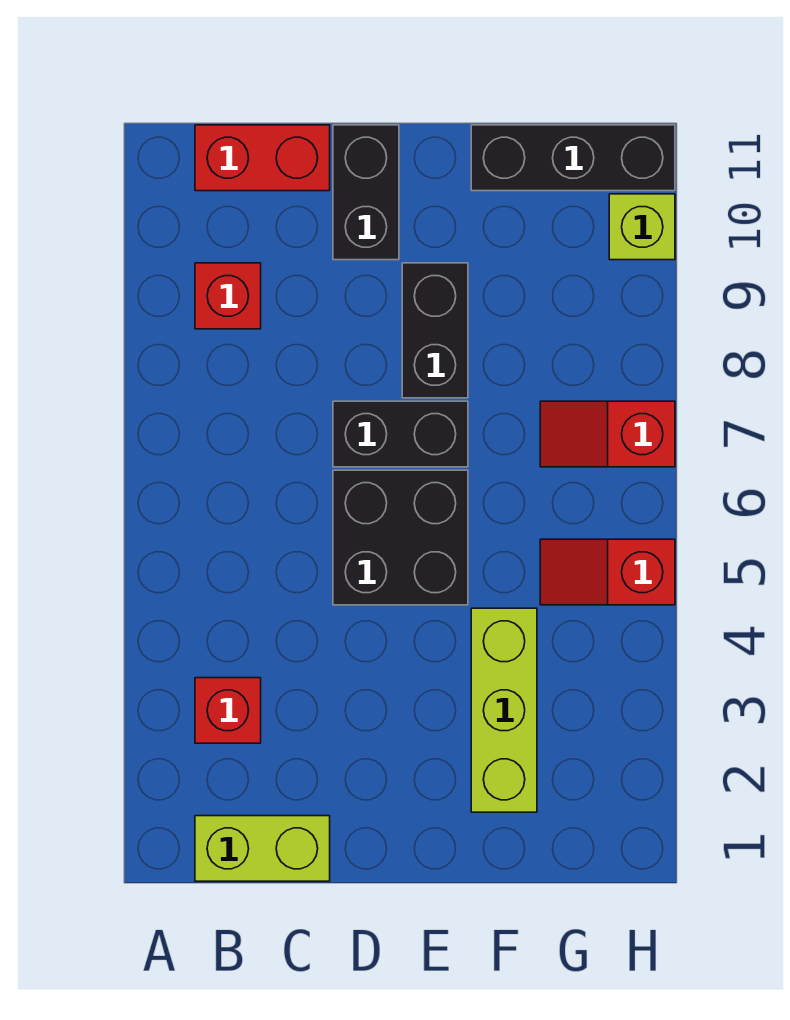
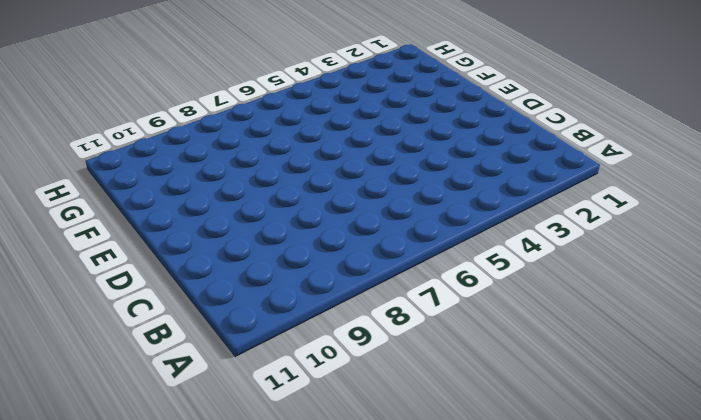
none -> lime 1x2 brick [195,816,330,881]
none -> red 1x1 brick [195,678,261,743]
none -> red 1x1 brick [195,263,261,329]

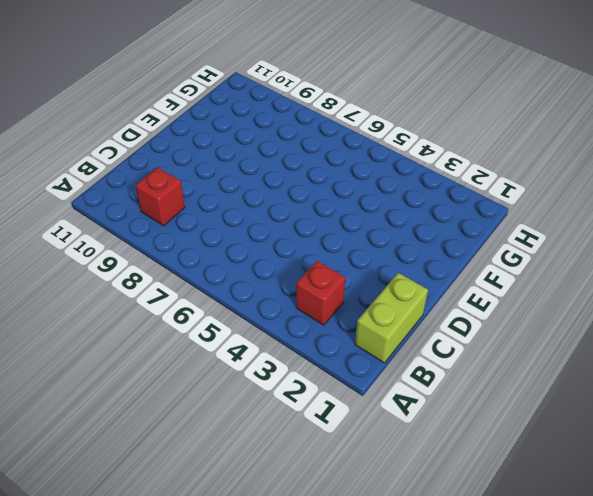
none -> red 1x2 brick [195,125,330,191]
none -> black 2x2 brick [333,470,468,605]
none -> black 1x2 brick [333,401,468,467]

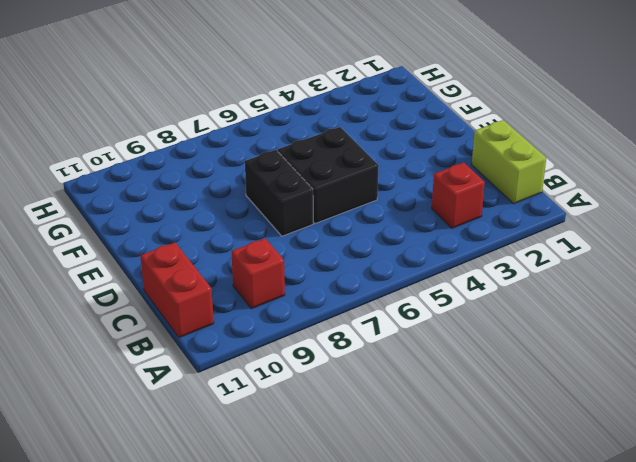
none -> black 1x2 brick [333,125,399,260]
none -> black 1x2 brick [402,263,468,398]
none -> lime 1x3 brick [471,608,537,812]

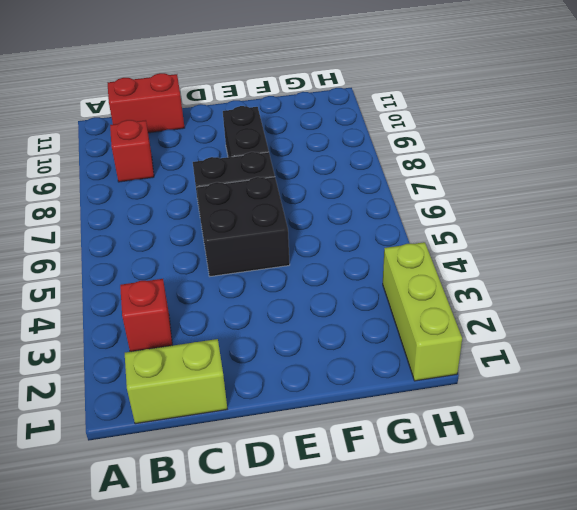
lime 1x3 brick [383,242,462,381] -> lime 1x3 brick moved to [471,608,537,812]
none -> black 1x2 brick [333,125,399,260]
none -> black 1x3 brick [471,125,675,191]
none -> red 1x2 slope [540,539,675,605]

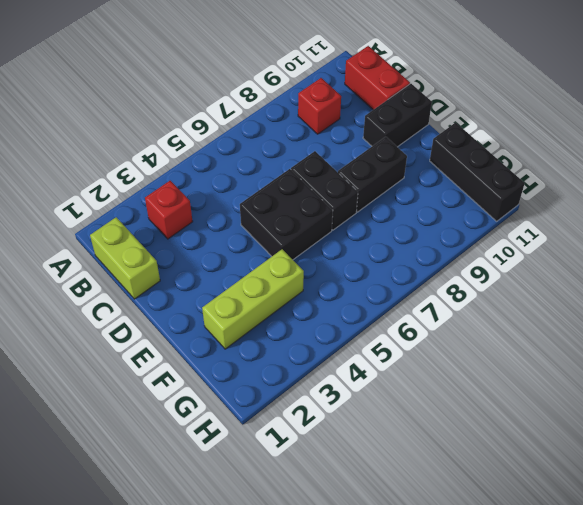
none -> red 1x2 slope [540,539,675,605]
none -> red 1x2 slope [540,401,675,467]
none -> lime 1x1 brick [609,194,675,260]

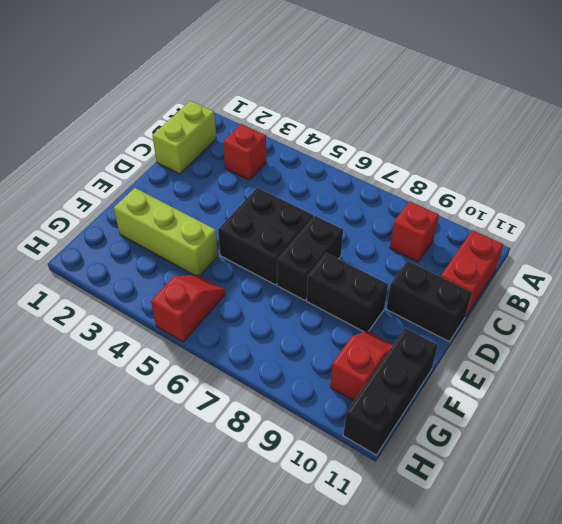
red 1x2 slope [330,331,393,401] -> red 1x2 slope moved to [540,401,675,467]
none -> lime 1x1 brick [609,194,675,260]

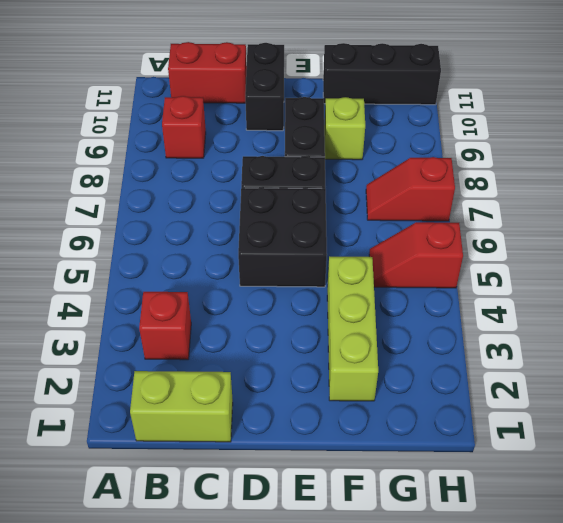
lime 1x1 brick [324,97,365,160] -> lime 1x1 brick moved to [609,194,675,260]

